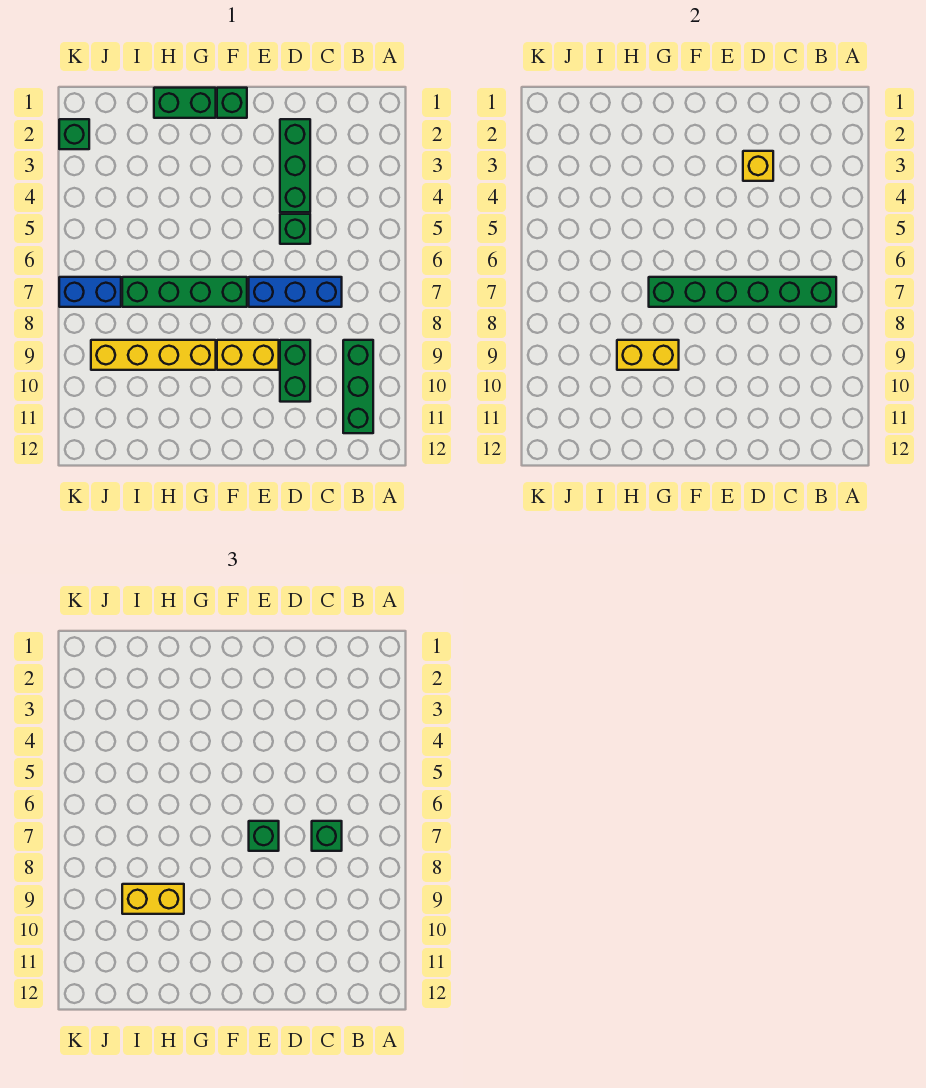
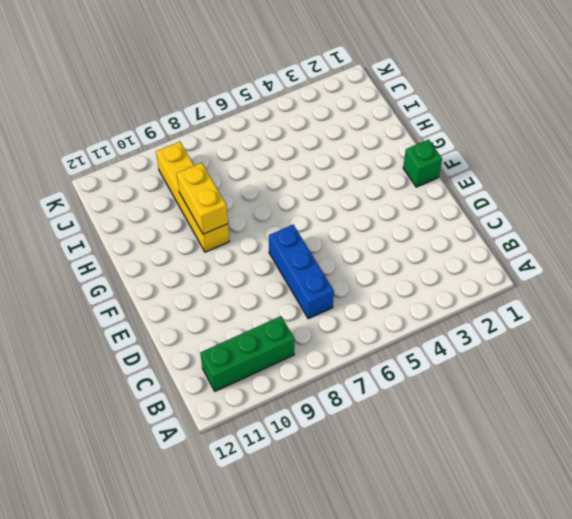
none -> green 1x3 brick [280,119,310,212]
none -> green 1x1 brick [280,214,310,244]
none -> green 1x2 brick [280,340,310,402]

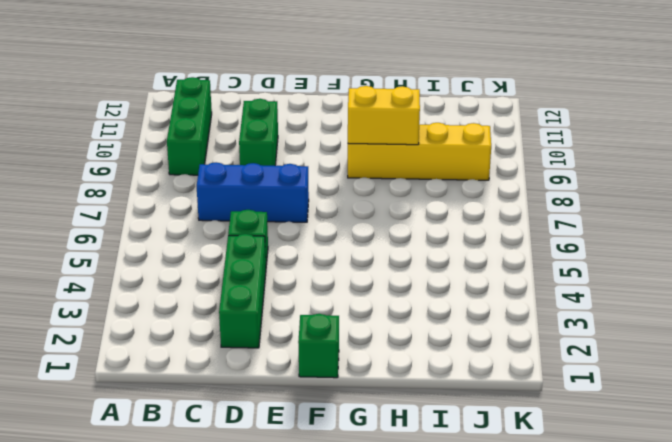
none -> yellow 1x2 brick [217,340,279,370]
none -> green 1x4 brick [122,277,247,307]
none -> green 1x2 brick [154,88,216,118]

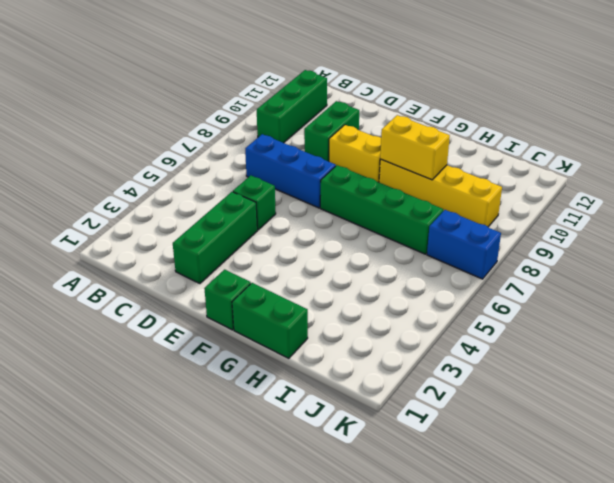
none -> green 1x1 brick [59,119,89,149]
none -> green 1x6 brick [649,277,836,307]
none -> yellow 1x1 brick [743,151,773,181]

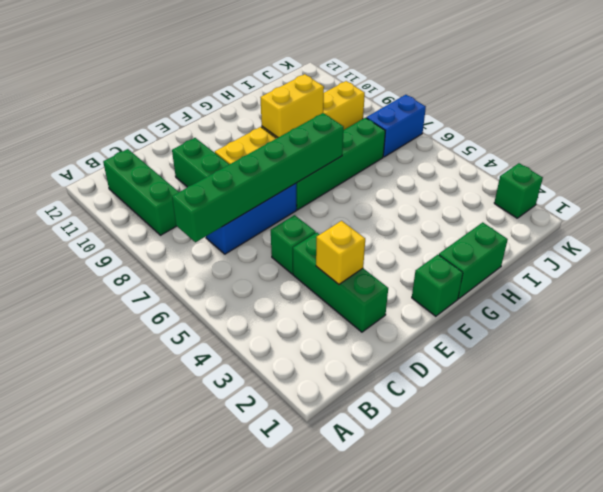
none -> green 1x1 brick [312,821,342,851]
none -> green 1x1 brick [249,821,279,851]
none -> yellow 1x2 brick [122,884,184,914]

